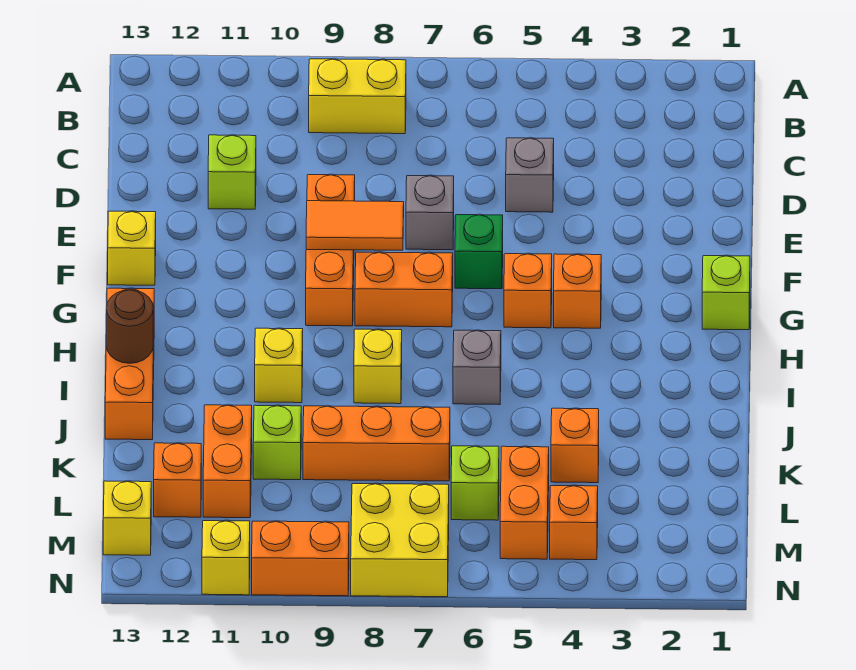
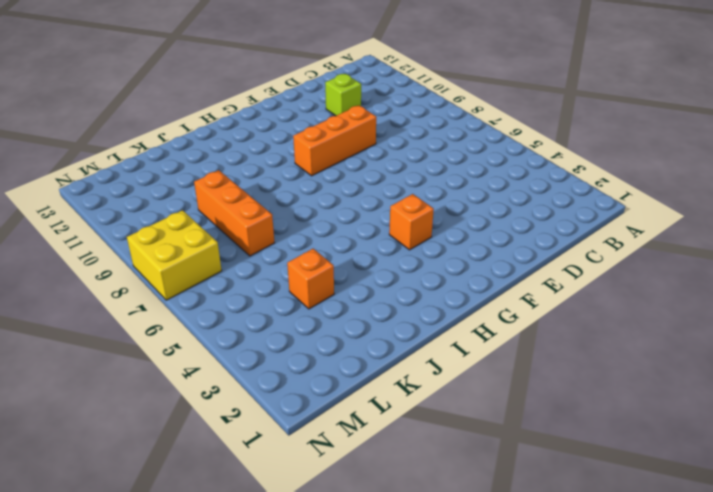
none -> yellow 1x2 brick [309,59,406,134]
none -> grey 1x1 brick [506,138,554,212]
none -> grey 1x1 brick [406,176,454,250]

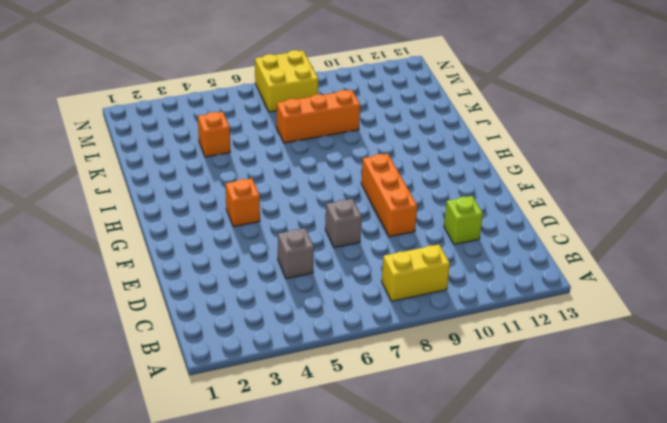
none -> green 1x1 brick [455,215,503,289]
none -> yellow 1x1 brick [108,211,156,285]
none -> lime 1x1 brick [702,256,750,330]

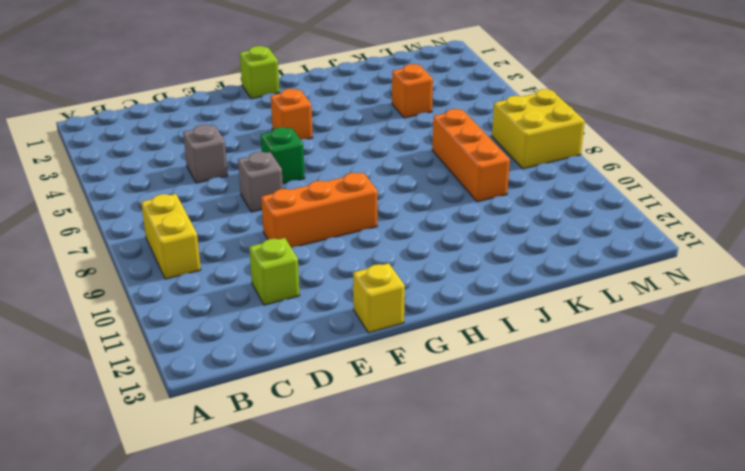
none -> orange 1x1 brick [504,254,552,328]
none -> orange 1x2 brick [355,252,453,327]
none -> orange 1x3 brick [105,288,154,440]

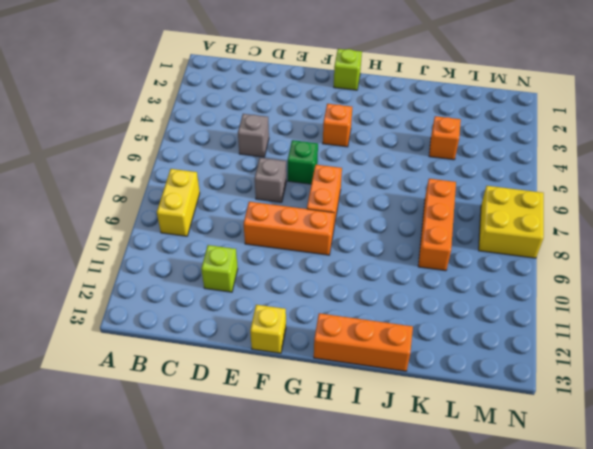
none -> orange 1x1 brick [504,254,552,328]
none -> grey 1x1 brick [453,330,501,405]
none -> yellow 1x1 brick [354,329,402,404]

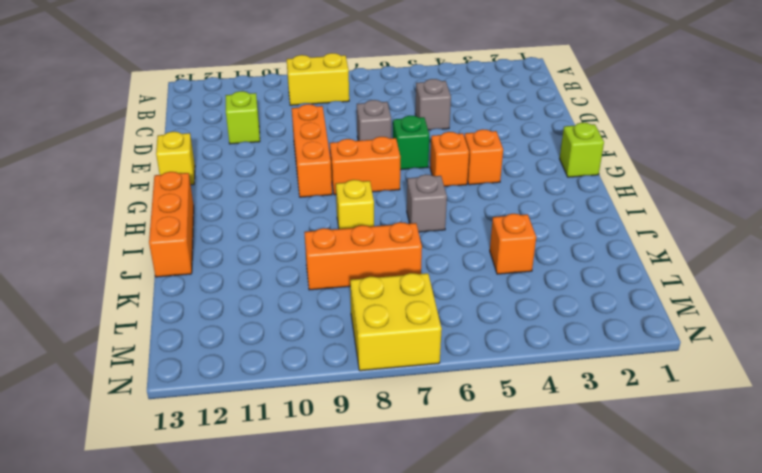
none -> yellow 1x1 brick [255,328,303,403]
none -> lime 1x1 brick [253,405,301,480]
none -> orange 1x2 brick [203,405,252,518]

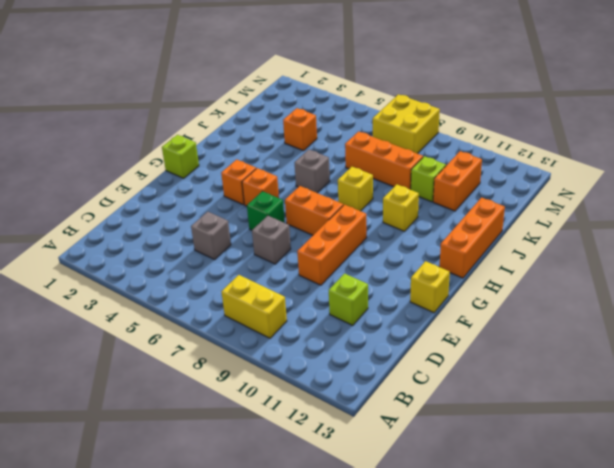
none -> orange 1x2 brick [500,446,549,559]
none -> lime 1x1 brick [451,446,499,520]
none -> orange 1x1 brick [154,443,201,517]

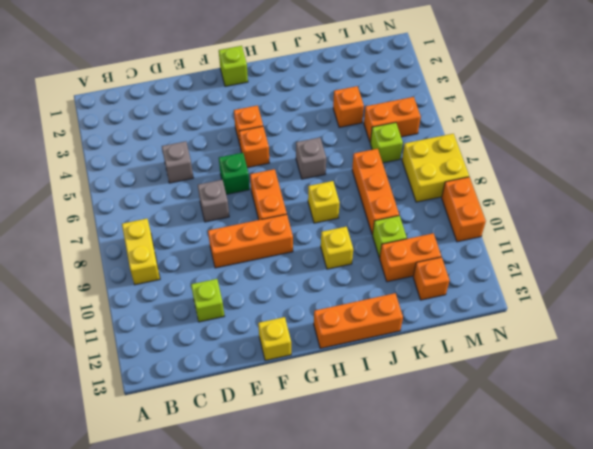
none -> orange 1x1 brick [550,486,598,560]
none -> yellow 1x1 brick [103,481,151,555]
none -> yellow 1x1 brick [202,521,250,595]

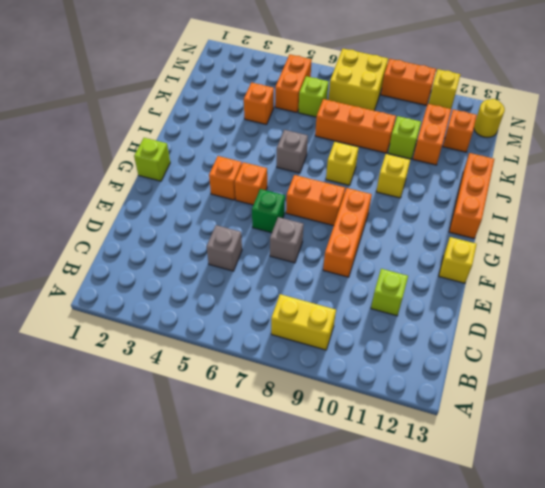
yellow 1x1 round brick [474,99,505,137] -> yellow 1x1 brick [103,481,151,555]
none -> orange 1x1 brick [550,486,598,560]
none -> orange 1x2 tile [306,201,404,250]
none -> brown 1x1 round brick [106,290,153,363]

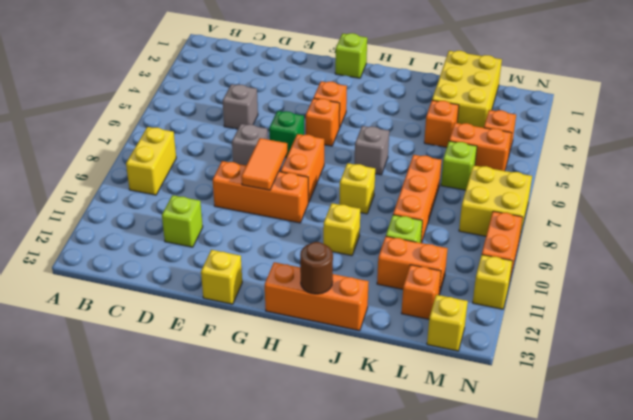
yellow 2x3 brick [432,51,502,128] -> none

